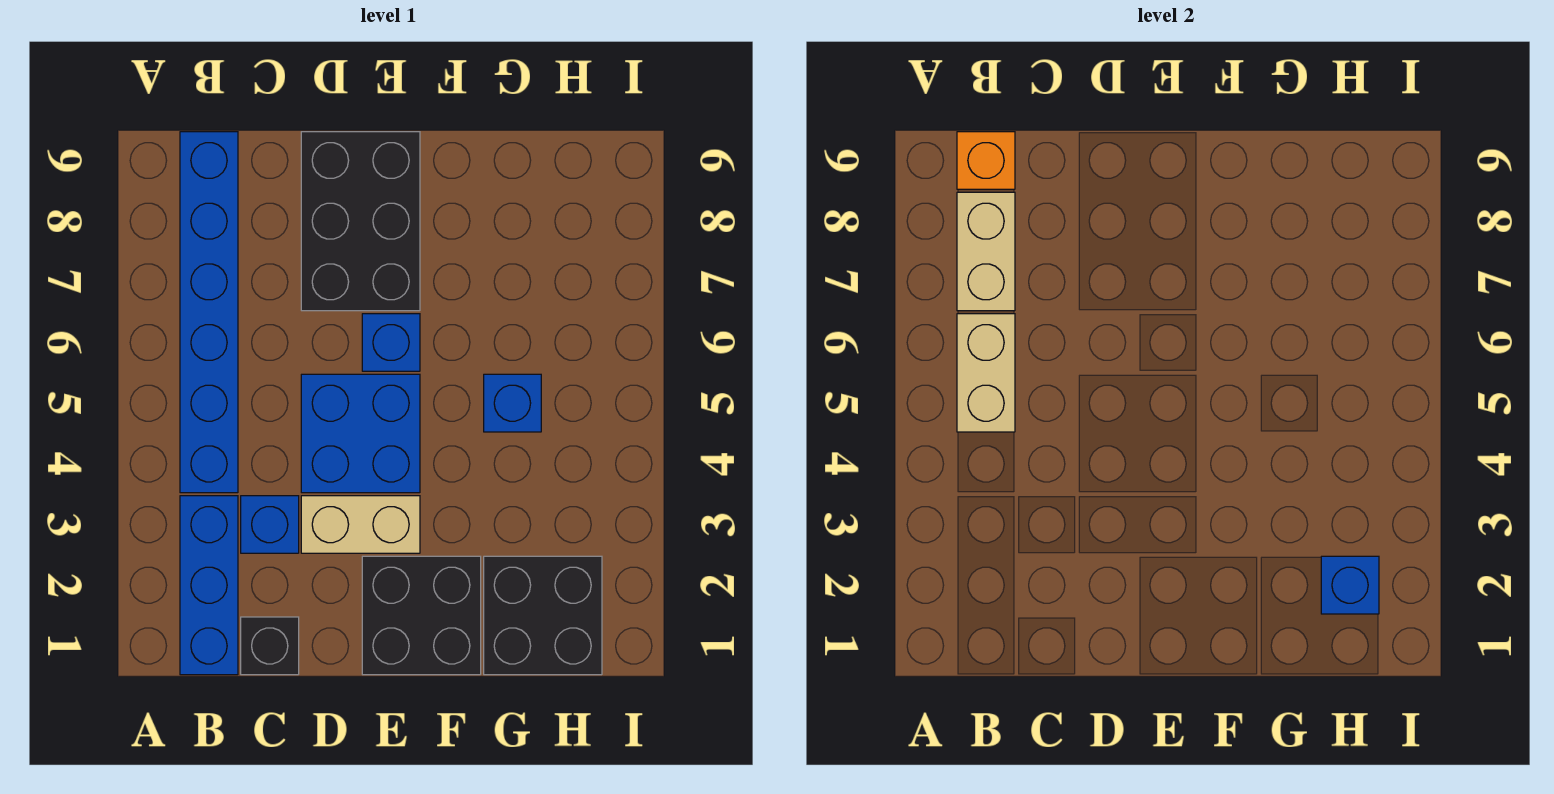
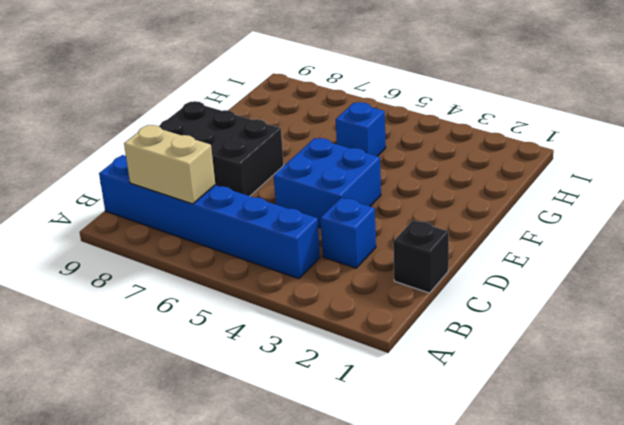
none -> blue 1x3 brick [180,496,238,675]
none -> tan 1x2 brick [301,496,420,553]
none -> black 2x2 brick [362,556,481,675]

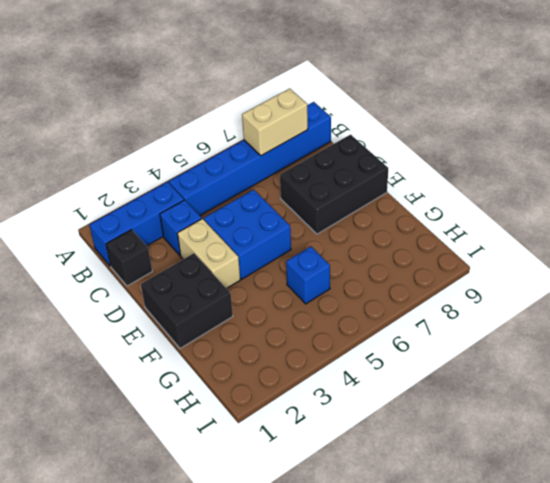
none -> blue 1x1 brick [362,314,420,371]
none -> black 2x2 brick [484,556,602,675]
none -> tan 1x2 brick [957,314,1015,432]

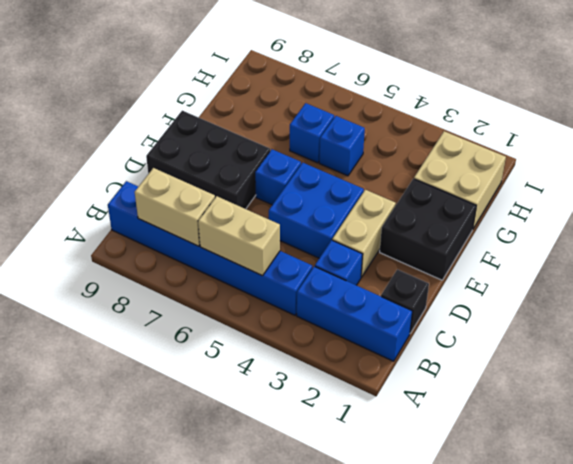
tan 2x2 brick [414,131,506,230] -> black 2x2 brick [484,556,602,675]
blue 1x1 brick [290,103,334,163] -> blue 1x1 brick moved to [1321,556,1379,614]
none -> orange 1x1 brick [957,132,1015,189]

